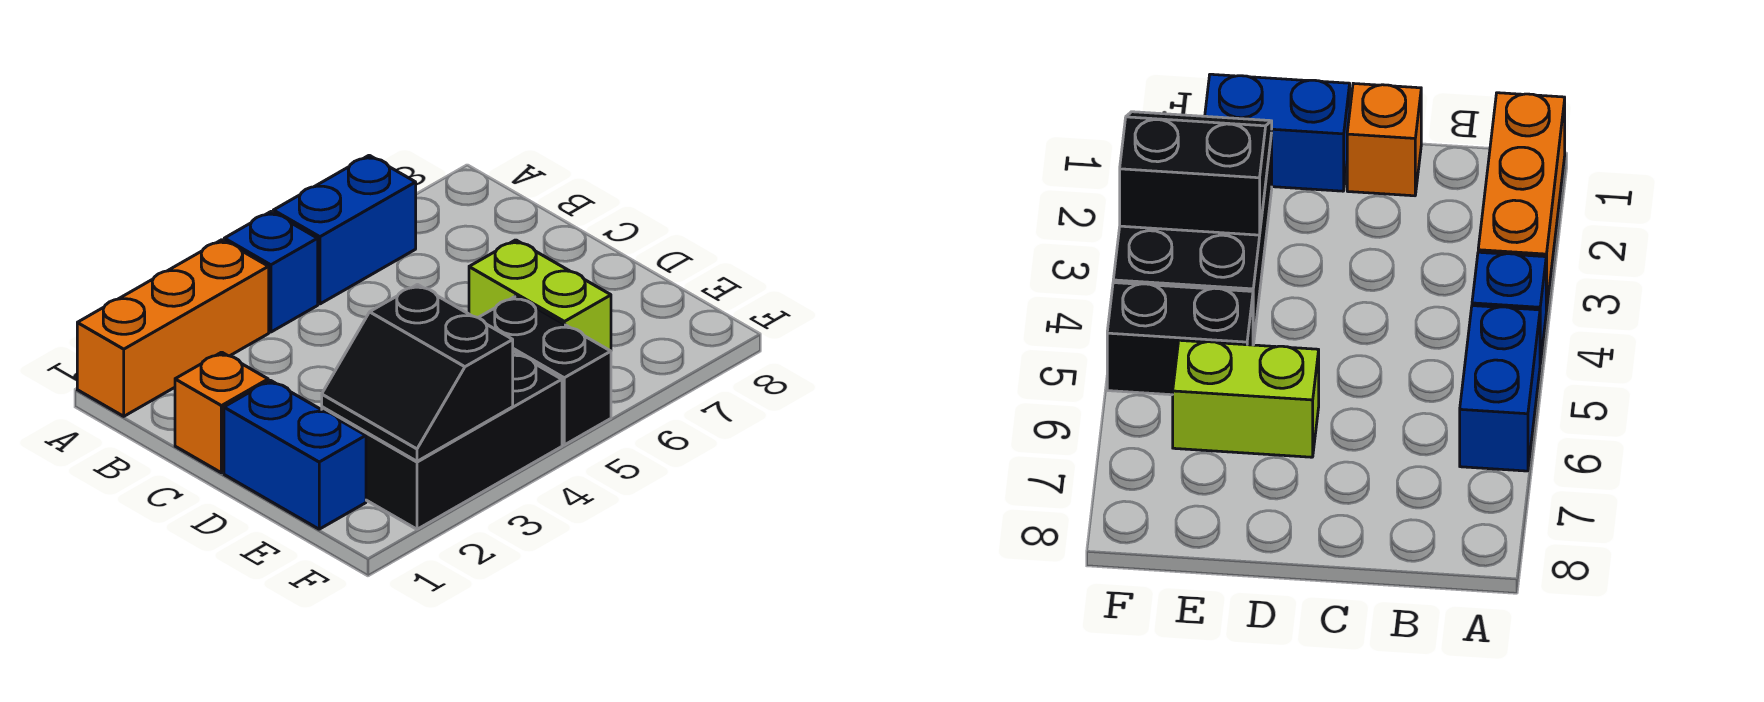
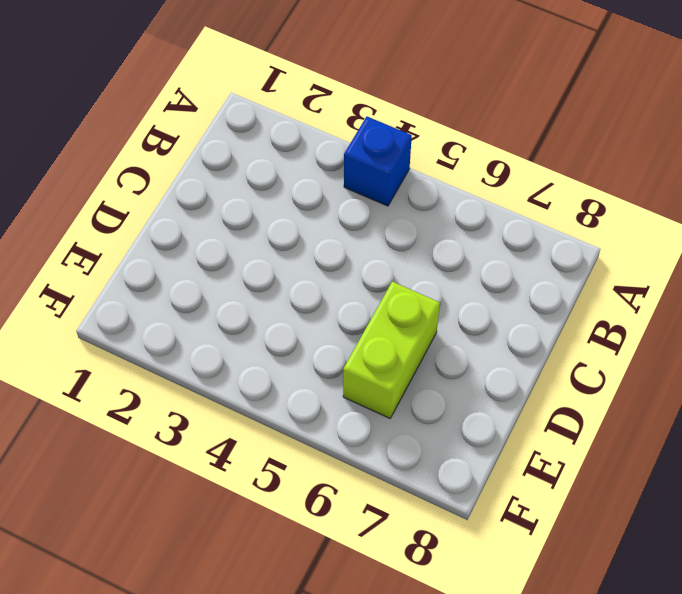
none -> orange 1x3 brick [77,240,269,416]
none -> blue 1x2 brick [273,155,416,304]

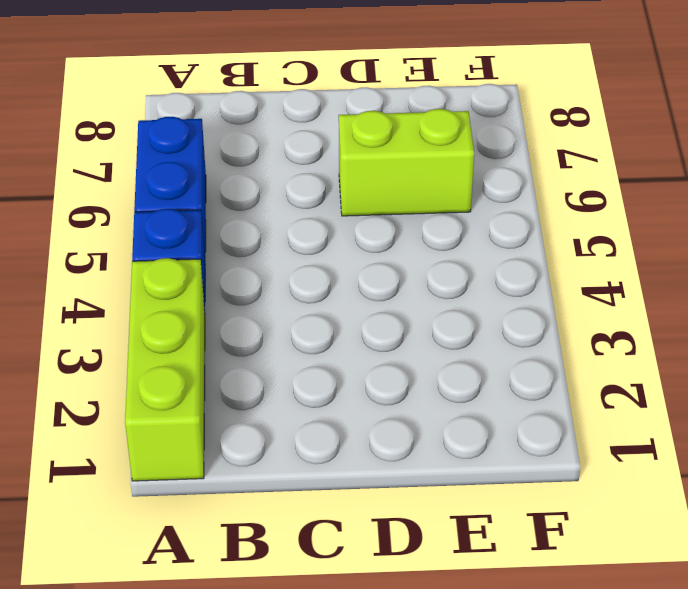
lime 1x3 brick [125,258,205,481] -> orange 1x3 brick [77,240,269,416]
none -> orange 1x1 brick [175,352,268,473]
none -> blue 1x2 brick [224,381,366,529]

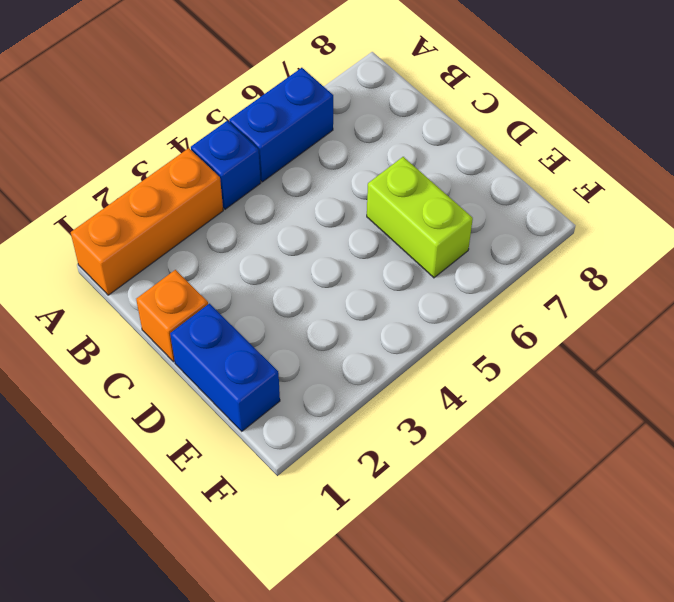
none -> black 2x3 brick [322,351,562,529]
none -> black 1x2 brick [478,296,611,445]

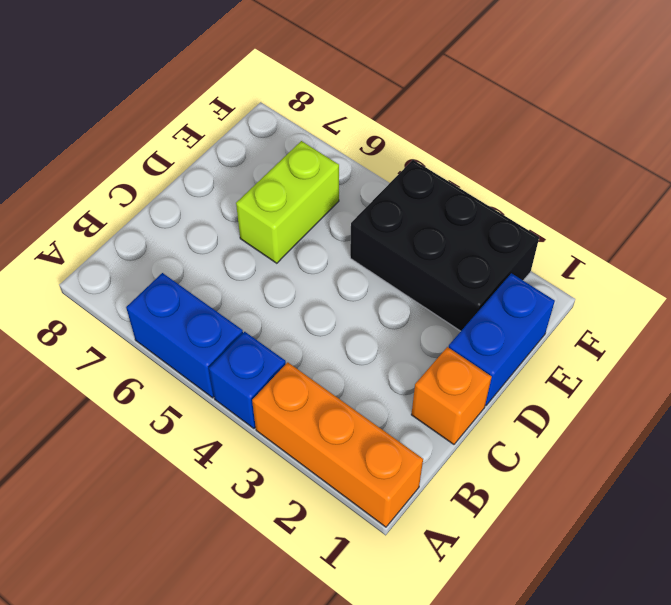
none -> black 1x2 brick [478,296,611,445]
none -> black 2x2 slope [322,285,513,461]

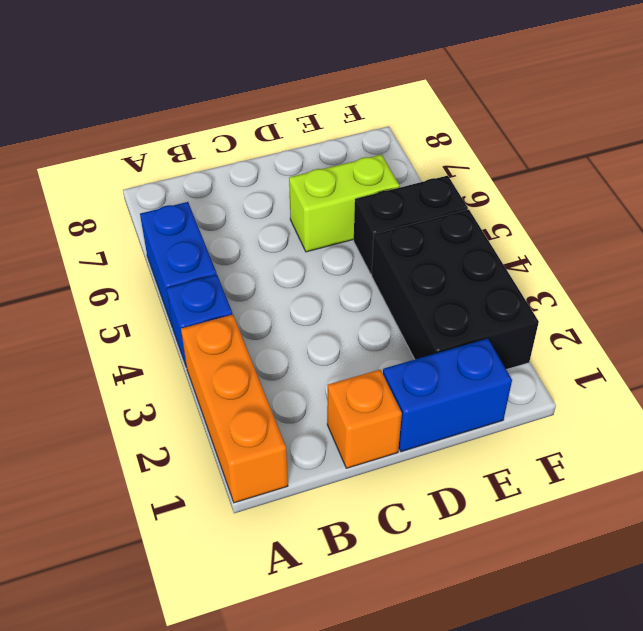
none -> black 2x2 slope [322,285,513,461]

